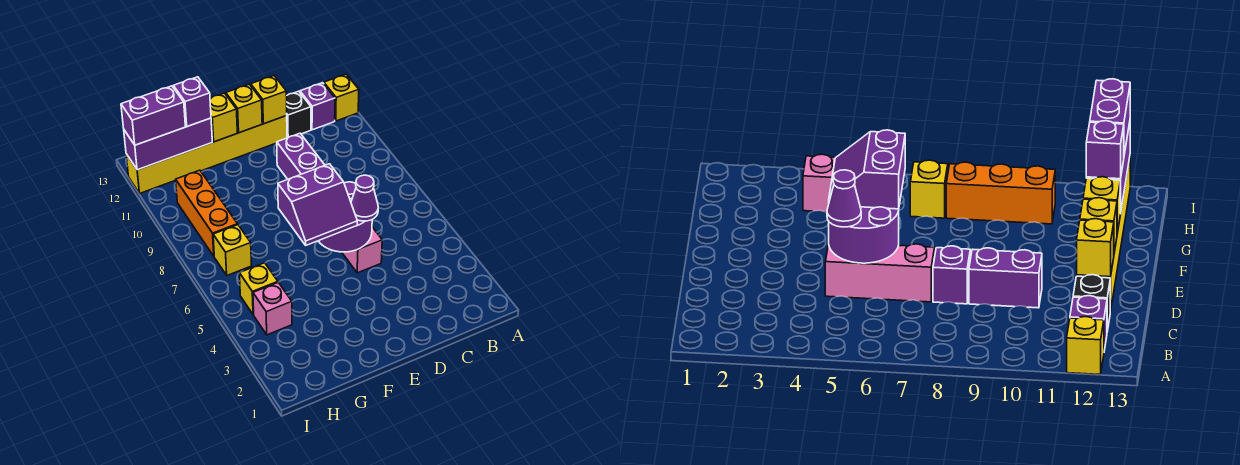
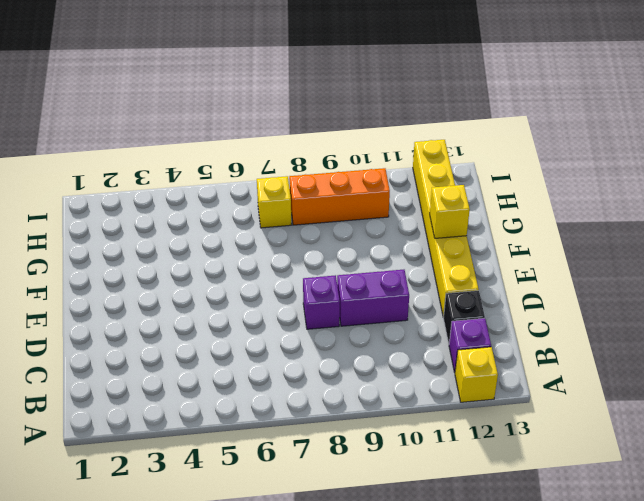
none -> pink 1x3 brick [342,227,382,273]
none -> pink 1x1 brick [253,282,292,335]
none -> yellow 1x1 brick [239,263,278,315]

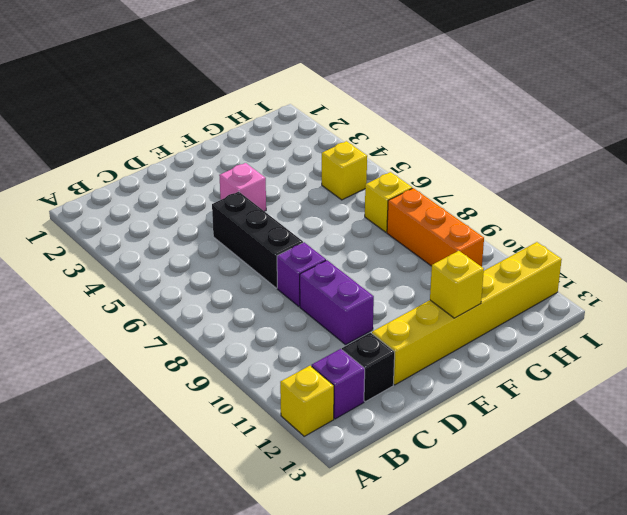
black 1x3 brick [212,192,303,288] -> pink 1x3 brick [342,227,382,273]
pink 1x1 brick [219,163,266,211] -> pink 1x1 brick moved to [253,282,292,335]
none -> purple 2x2 round brick [319,182,372,252]
none -> yellow 1x1 brick [251,76,287,124]
none -> yellow 1x1 brick [226,84,262,133]

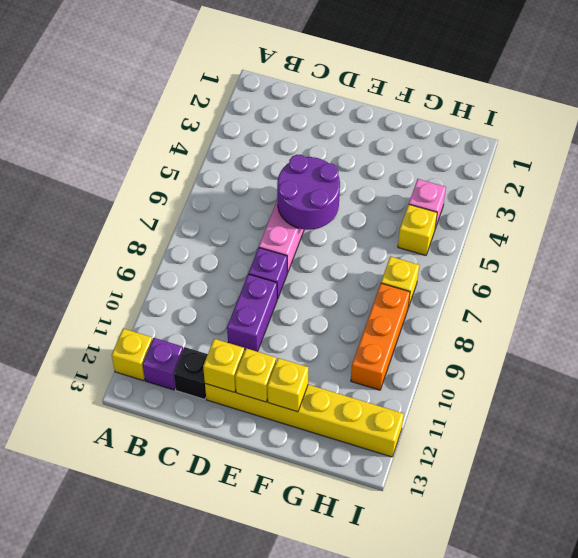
none -> purple 1x3 brick [124,118,212,170]
none -> purple 1x1 cone [351,175,378,221]
none -> purple 2x2 slope [278,164,357,245]

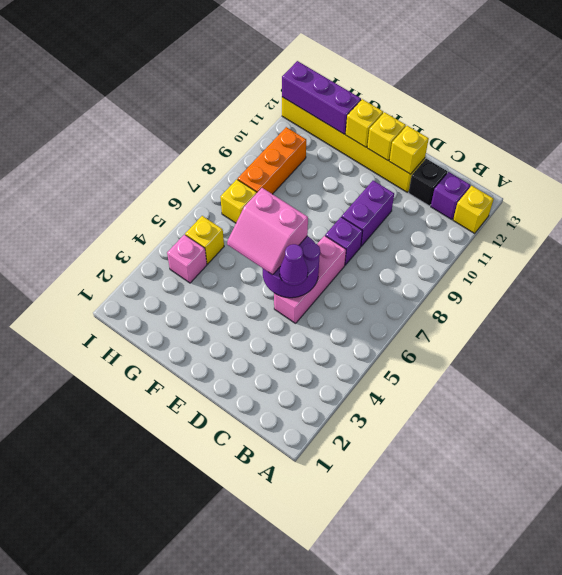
pink 2x2 slope [227,188,308,275] -> purple 2x2 slope [278,164,357,245]
none -> purple 1x1 brick [173,77,211,126]
none -> purple 1x2 brick [121,86,185,145]

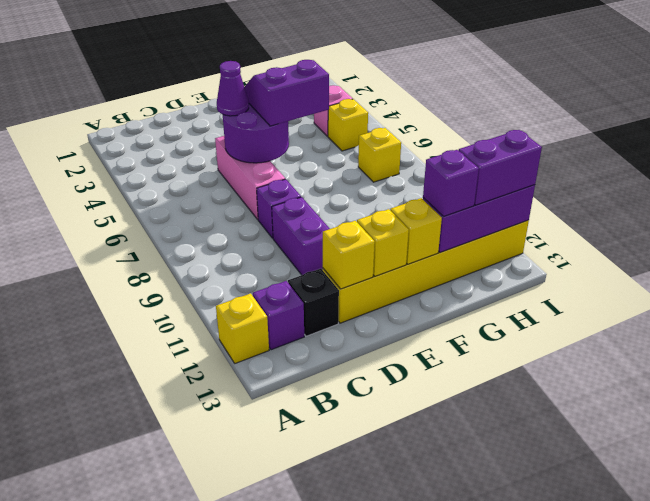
none -> orange 1x3 brick [176,170,238,256]

